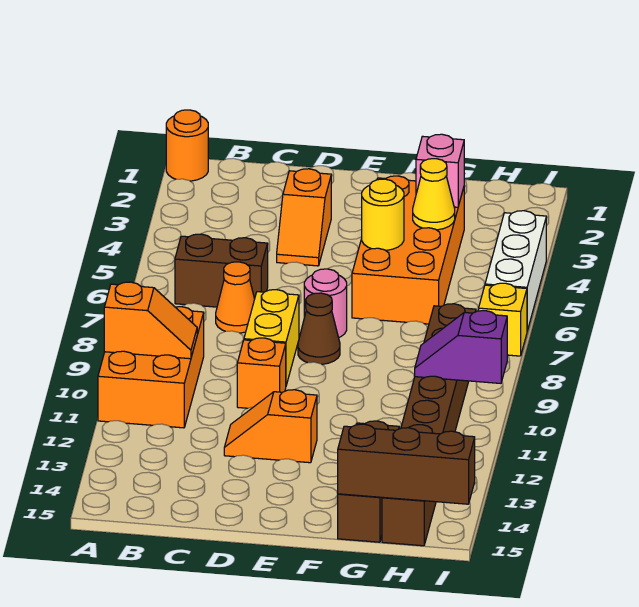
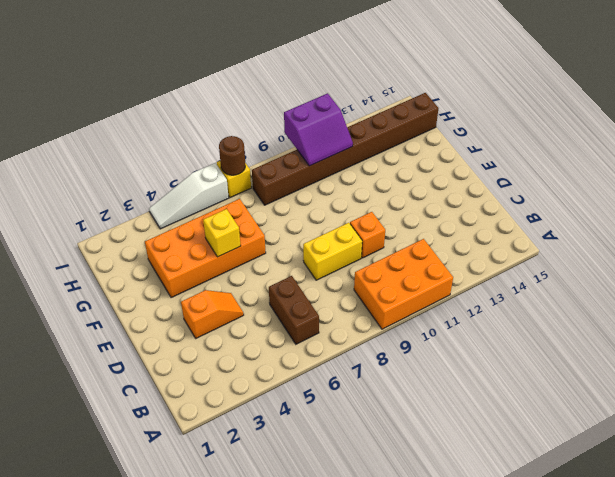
yellow 1x1 brick [203,209,241,257] -> yellow 1x1 round brick [362,179,404,250]
purple 2x2 slope [284,93,353,166] -> purple 1x2 slope [415,311,507,383]
white 1x3 slope [149,163,229,229] -> white 1x3 brick [485,211,546,331]
brown 1x1 round brick [219,136,245,175] -> none
none -> orange 1x1 round brick [166,110,208,181]
none -> orange 1x1 cone [216,262,255,333]
none -> orange 1x2 slope [224,390,317,463]

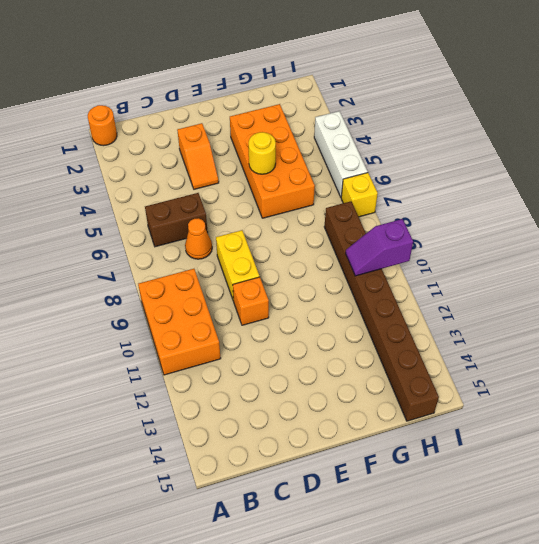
none -> orange 1x2 slope [224,390,317,463]
none -> pink 1x1 round brick [304,269,347,338]
none -> brown 1x1 cone [298,293,340,364]

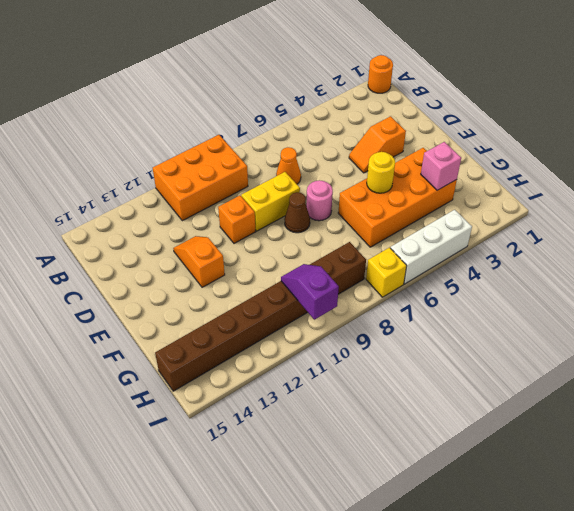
none -> brown 1x2 brick [175,234,268,307]
none -> brown 1x3 brick [338,421,399,542]
none -> orange 1x2 slope [104,282,197,359]

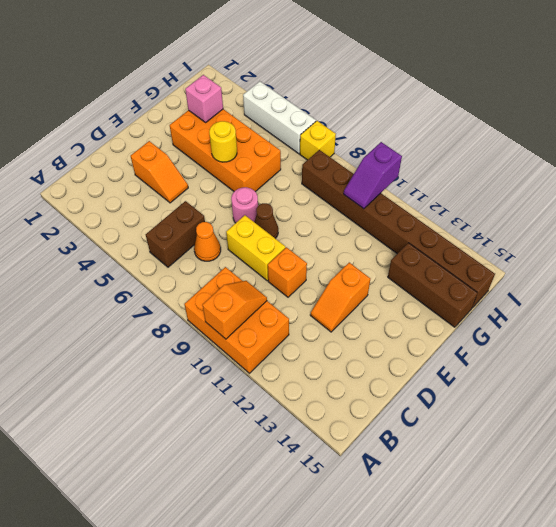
none -> orange 1x1 round brick [166,110,208,181]
none -> yellow 1x1 cone [413,159,455,230]
none -> brown 1x3 brick [338,424,475,504]

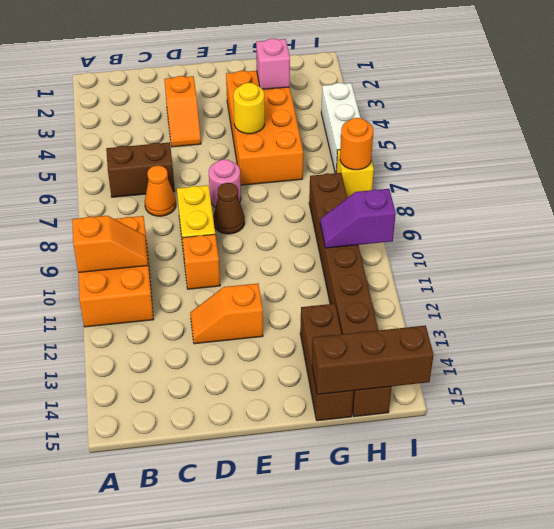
orange 1x1 round brick [340,118,373,170] -> orange 1x1 round brick moved to [166,110,208,181]
none -> yellow 1x1 cone [413,159,455,230]

